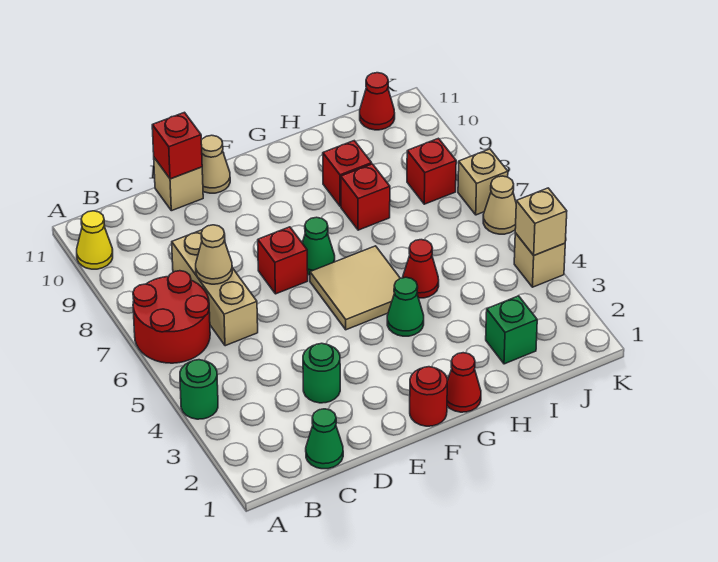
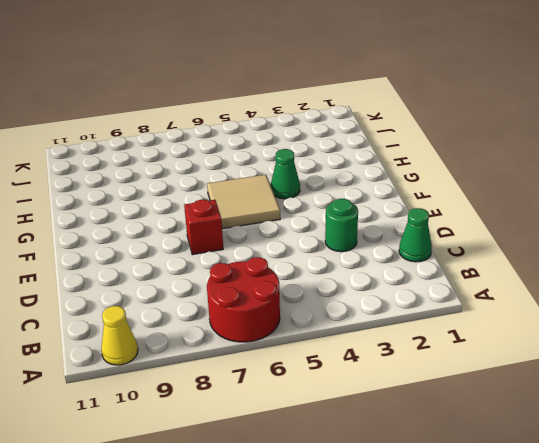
none -> green 1x1 round brick [180,360,218,419]
none -> tan 1x3 brick [172,230,258,346]
none -> tan 1x1 brick [154,158,203,211]

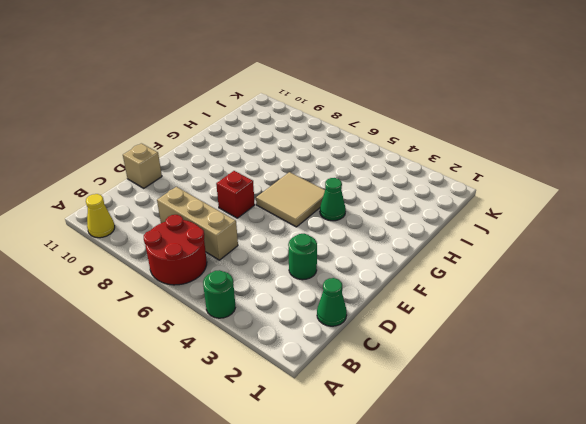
none -> tan 1x1 cone [201,135,230,193]
none -> red 1x1 round brick [410,367,447,426]
none -> green 1x1 cone [303,217,335,275]

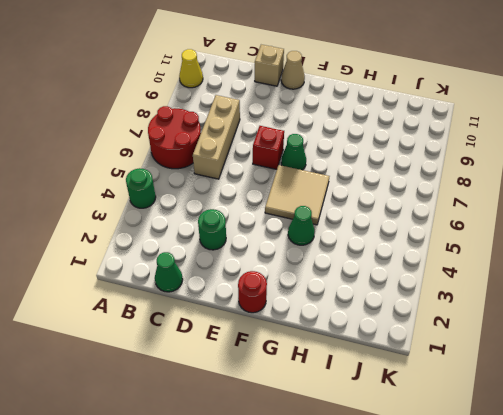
none -> red 1x1 cone [447,353,481,412]
none -> red 1x1 cone [403,240,439,298]
none -> red 1x1 brick [341,164,390,230]

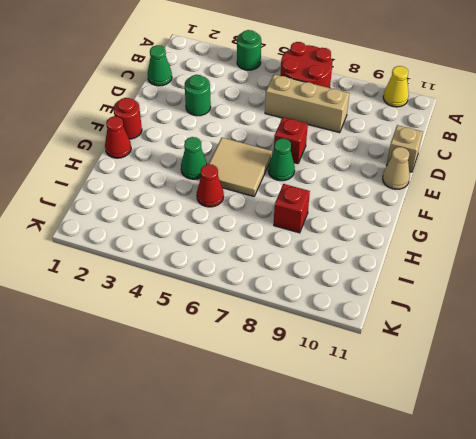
none -> red 1x1 brick [323,141,372,206]
none -> green 1x1 brick [486,296,537,364]
none -> red 1x1 brick [407,138,456,204]

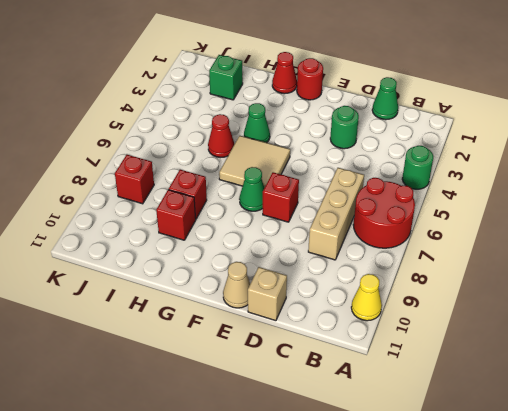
none -> red 1x1 cone [360,73,395,130]
none -> tan 1x1 brick [514,233,565,287]
none -> tan 1x1 cone [483,176,516,234]

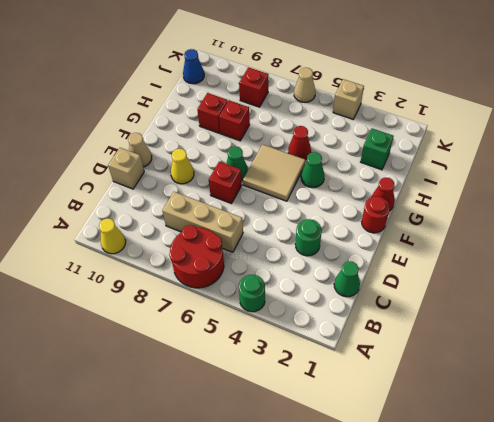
yellow 1x1 cone [171,149,194,184] -> none
blue 1x1 cone [183,49,204,84] -> red 1x1 cone [360,73,395,130]
none -> tan 1x1 brick [458,149,508,215]
none -> tan 1x1 cone [196,225,232,284]
none -> red 1x1 brick [152,112,202,179]

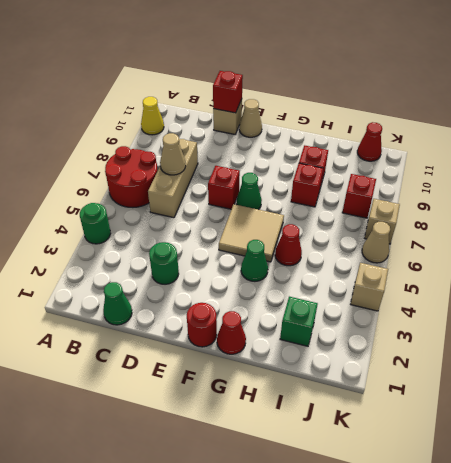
none -> tan 1x1 brick [515,188,567,255]

